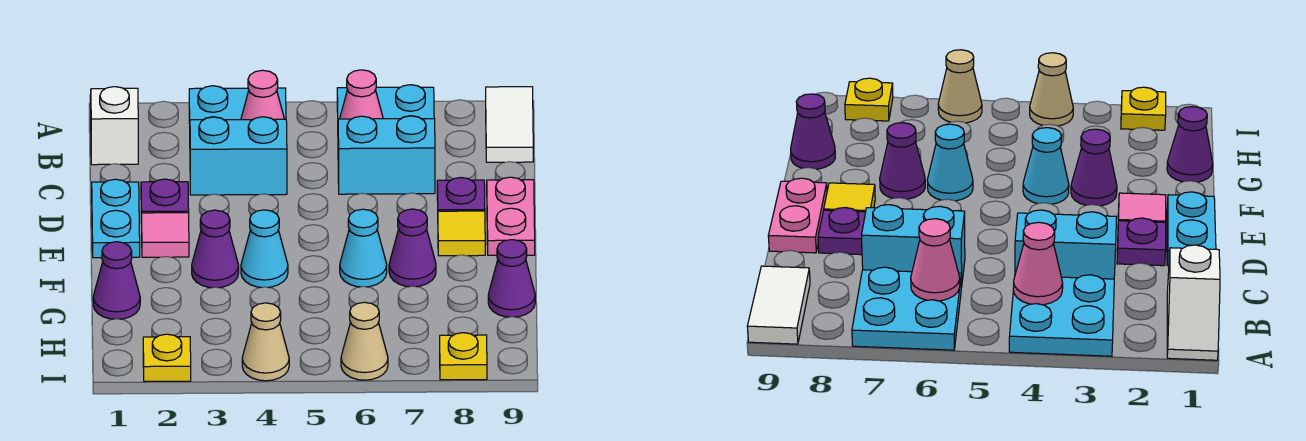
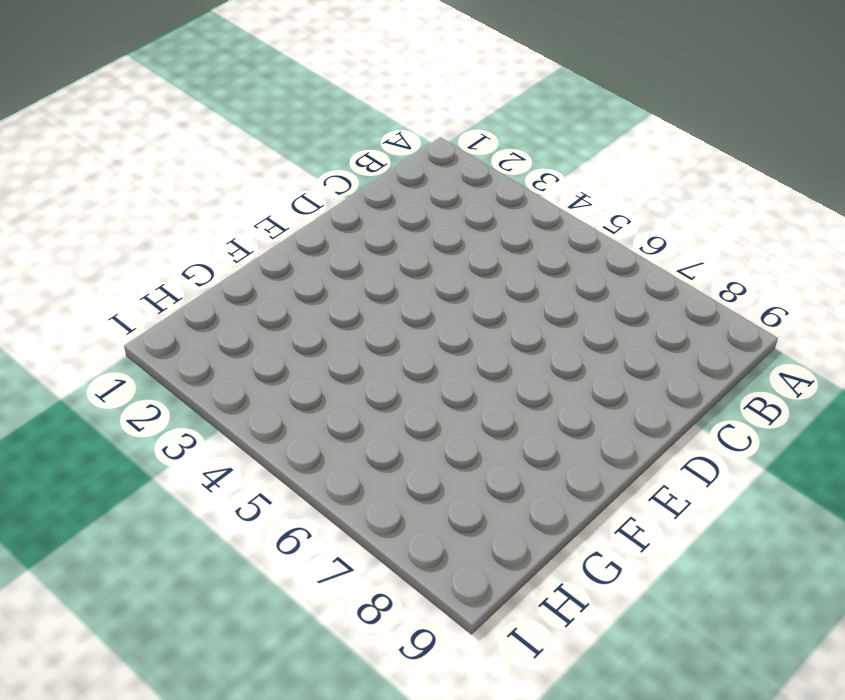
none -> white 1x2 slope [90,87,138,165]
none -> cyan 2x2 plate [189,86,286,124]
none -> cyan 2x2 plate [337,85,434,119]

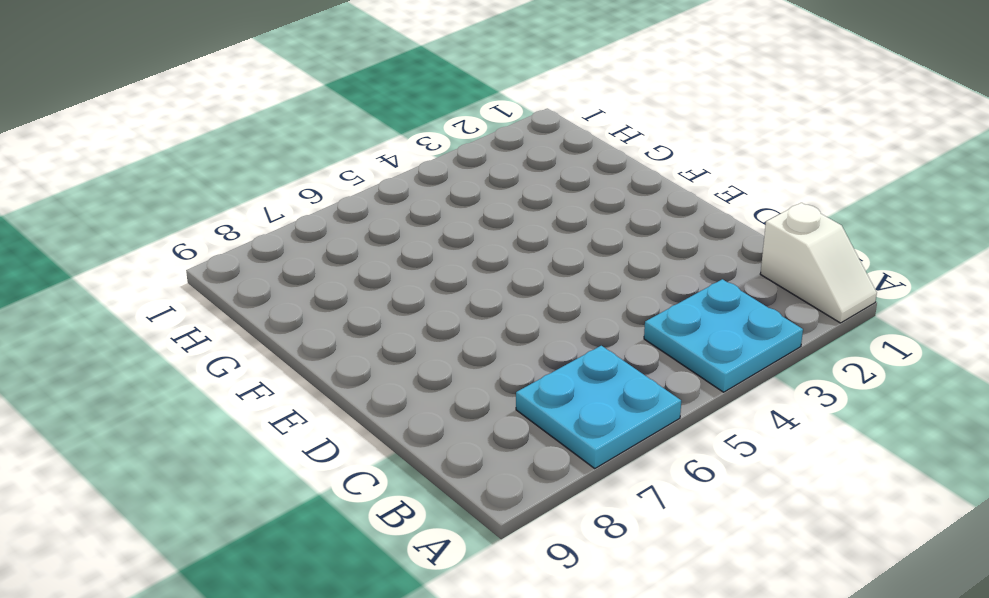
none -> white 1x2 tile [486,87,533,162]
none -> cyan 1x2 brick [190,117,287,195]
none -> cyan 1x2 brick [338,116,435,194]

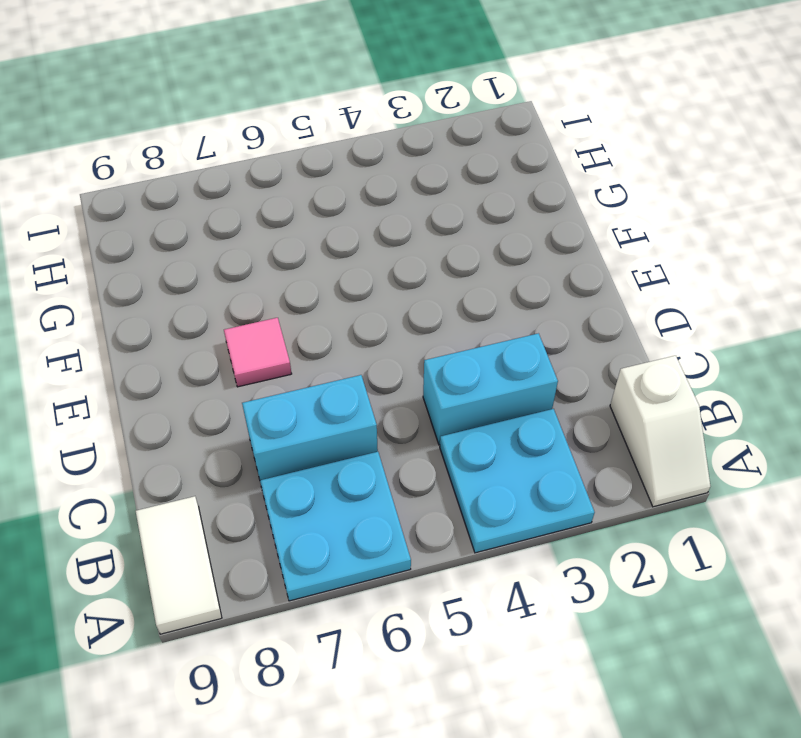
pink 1x1 tile [224,318,292,387] -> pink 1x1 tile moved to [142,213,189,257]
none -> cyan 1x2 plate [92,179,140,258]
none -> purple 1x1 plate [141,179,189,224]
none -> purple 1x1 plate [437,178,485,211]

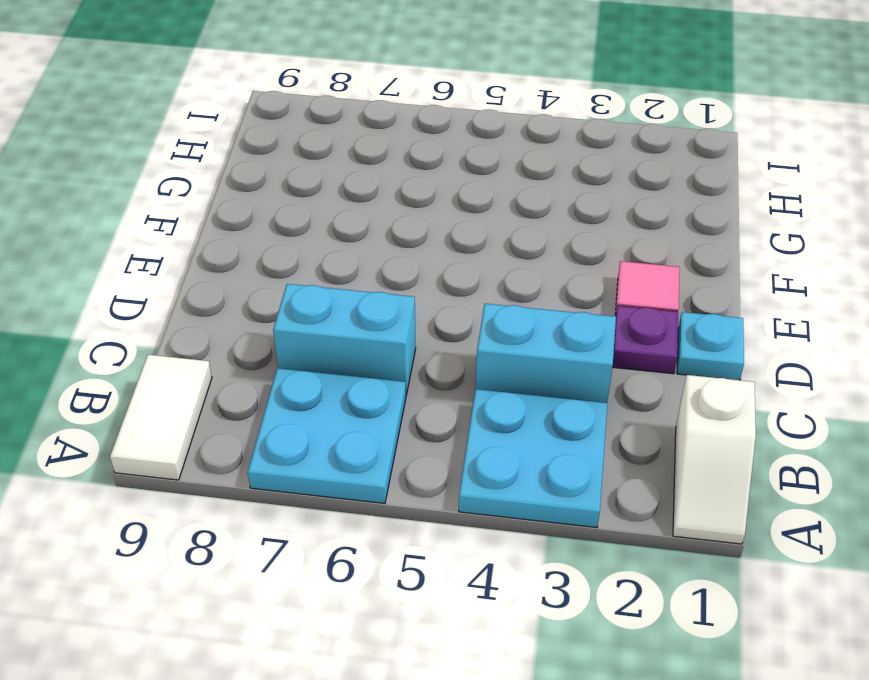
cyan 1x1 plate [677,312,744,380] -> cyan 1x2 plate [92,179,140,258]
none -> purple 1x1 plate [437,178,485,211]
none -> pink 1x2 plate [487,177,535,255]
none -> yellow 1x1 tile [438,211,485,256]

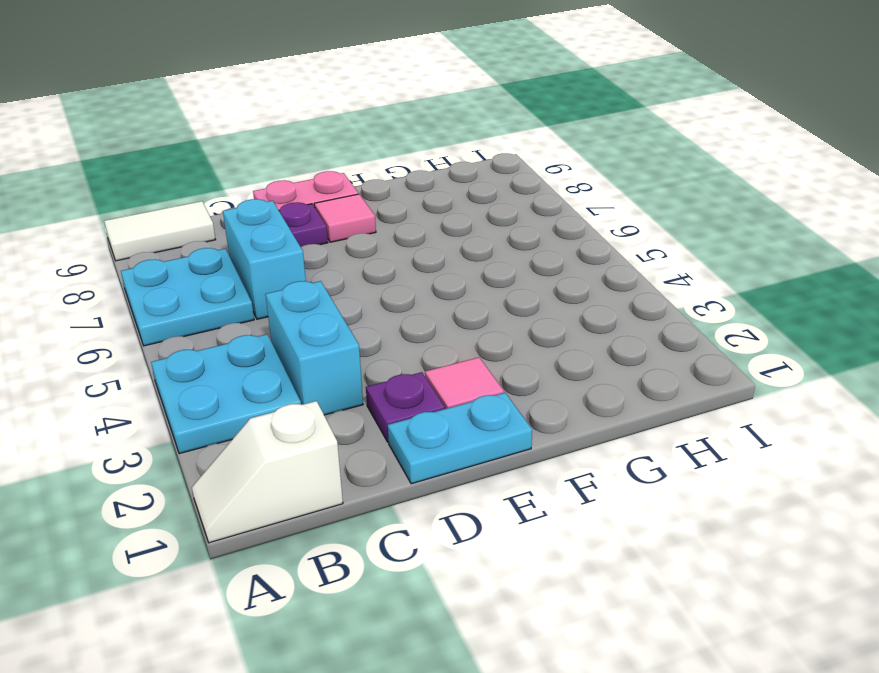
pink 1x1 tile [314,194,376,242] -> yellow 1x1 tile [438,211,485,256]
none -> purple 1x1 cone [192,210,239,288]
none -> cyan 1x1 cone [241,210,288,287]
none -> cyan 1x1 cone [340,209,387,287]

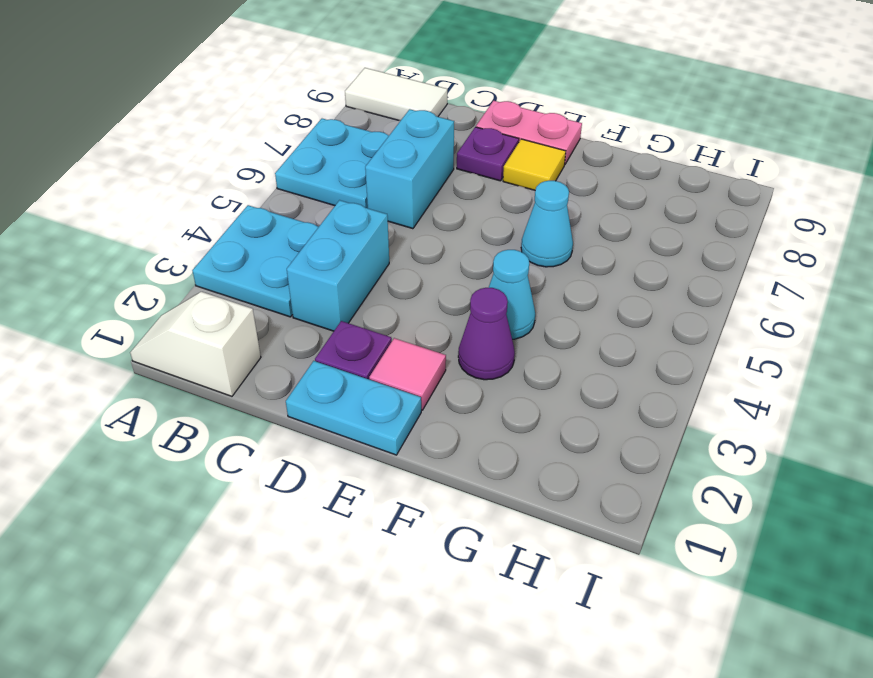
none -> purple 1x1 cone [389,209,436,287]
none -> purple 1x1 cone [93,242,140,319]
none -> purple 1x1 cone [488,240,535,317]

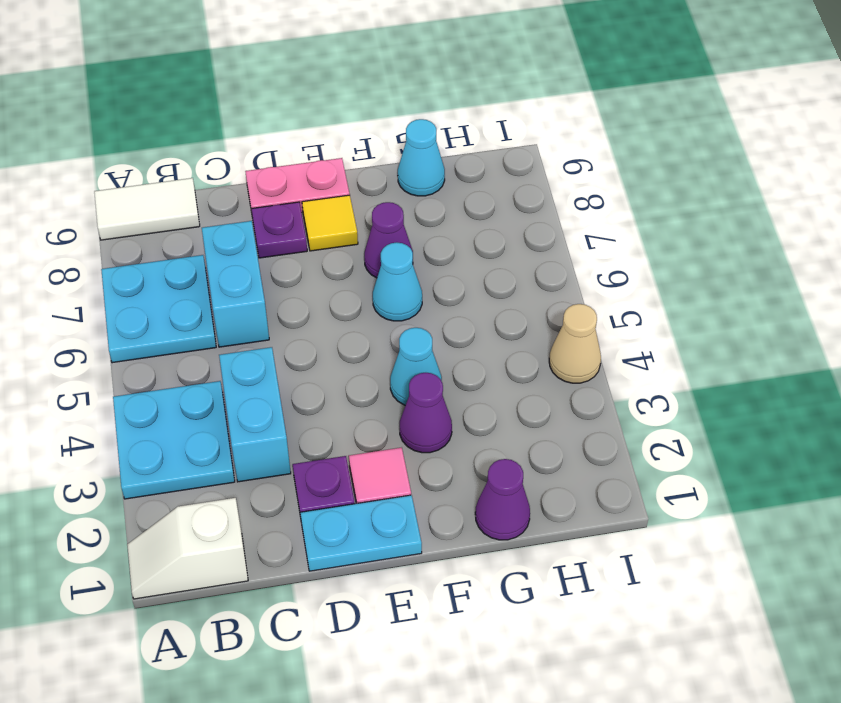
cyan 1x1 cone [398,119,445,196] -> purple 1x1 cone [488,240,535,317]
none -> yellow 1x1 plate [143,334,191,381]
none -> tan 1x1 cone [341,302,388,380]
none -> yellow 1x1 plate [440,333,487,380]

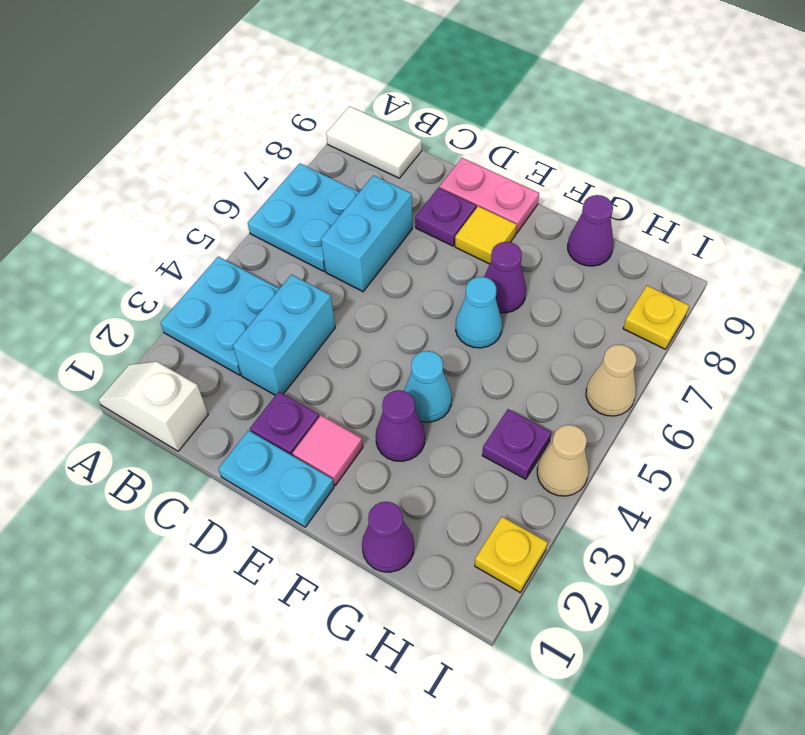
purple 1x1 plate [482,409,551,479] -> none
none -> pink 1x1 cone [241,70,284,120]
none -> pink 1x1 cone [340,70,383,119]

